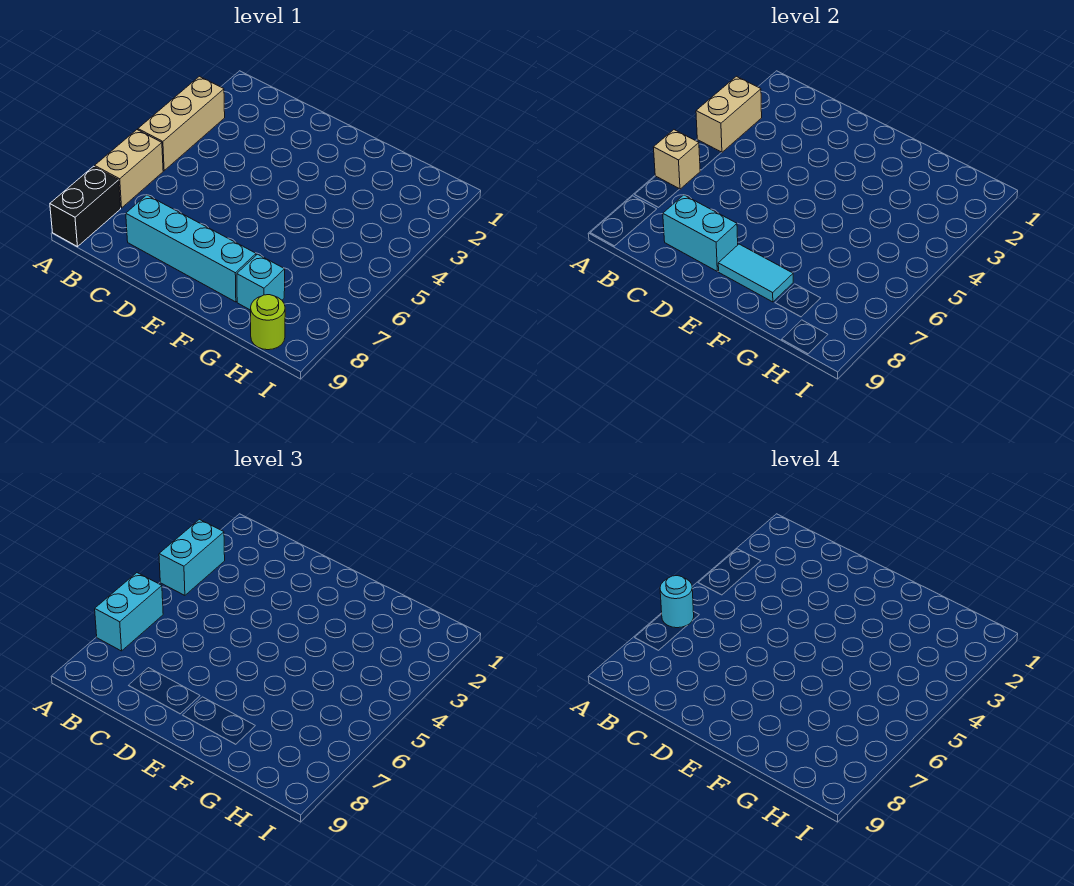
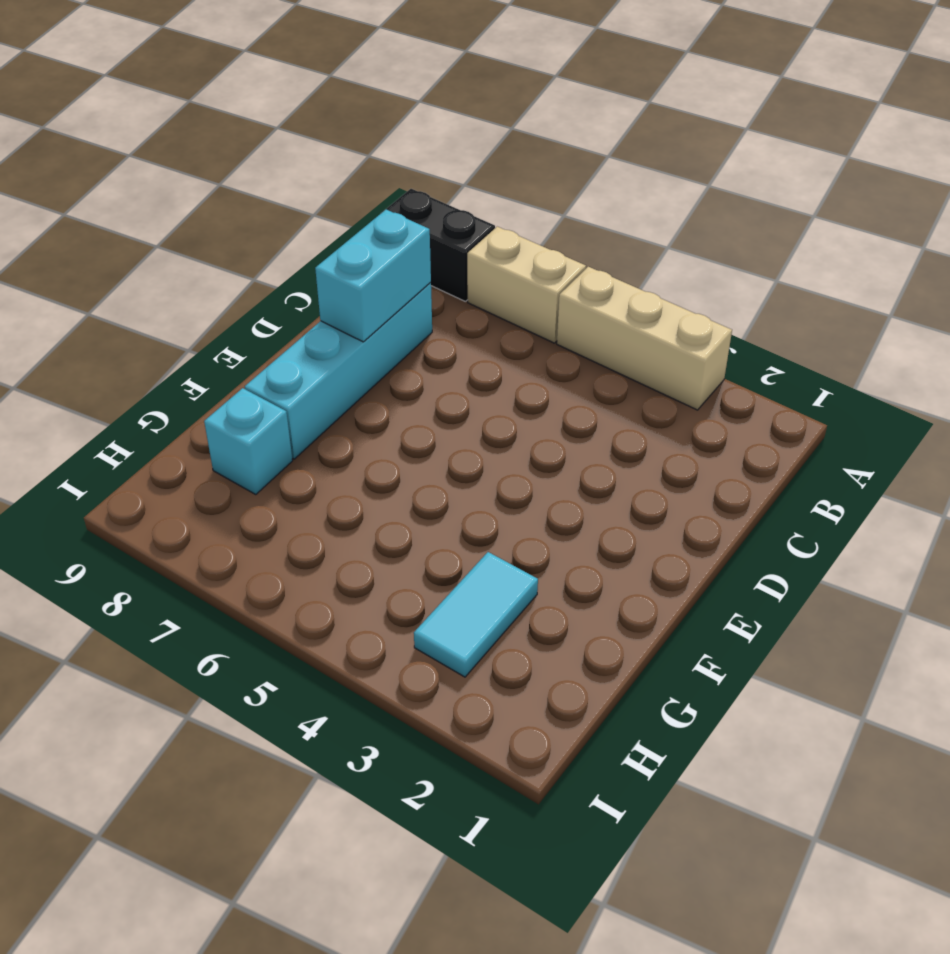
cyan 1x2 tile [414,552,538,677] -> cyan 1x2 tile moved to [718,244,793,302]
none -> lime 1x1 round brick [251,295,285,350]
none -> tan 1x2 brick [696,76,762,153]
none -> tan 1x1 brick [653,130,700,189]

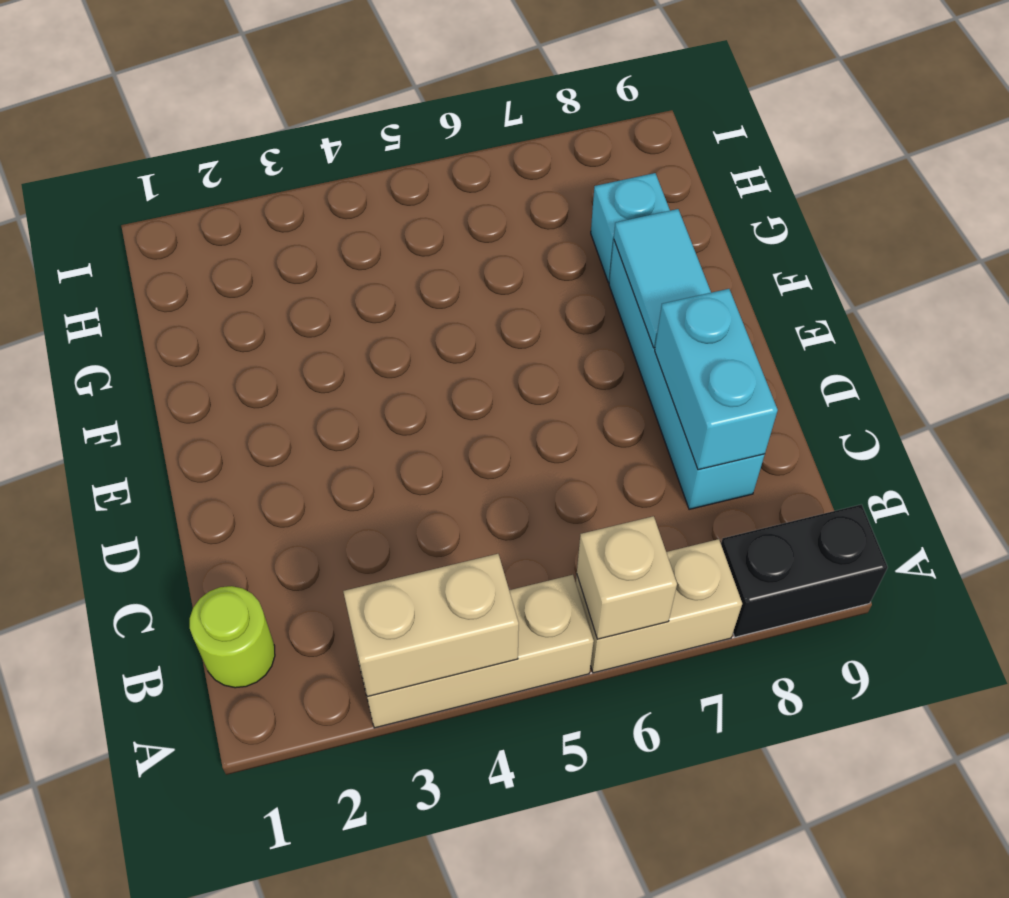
lime 1x1 round brick [190,586,275,688] -> lime 1x1 round brick moved to [251,295,285,350]
none -> cyan 1x2 brick [159,519,225,595]
none -> cyan 1x2 brick [95,573,163,651]
none -> cyan 1x1 round brick [660,576,694,628]

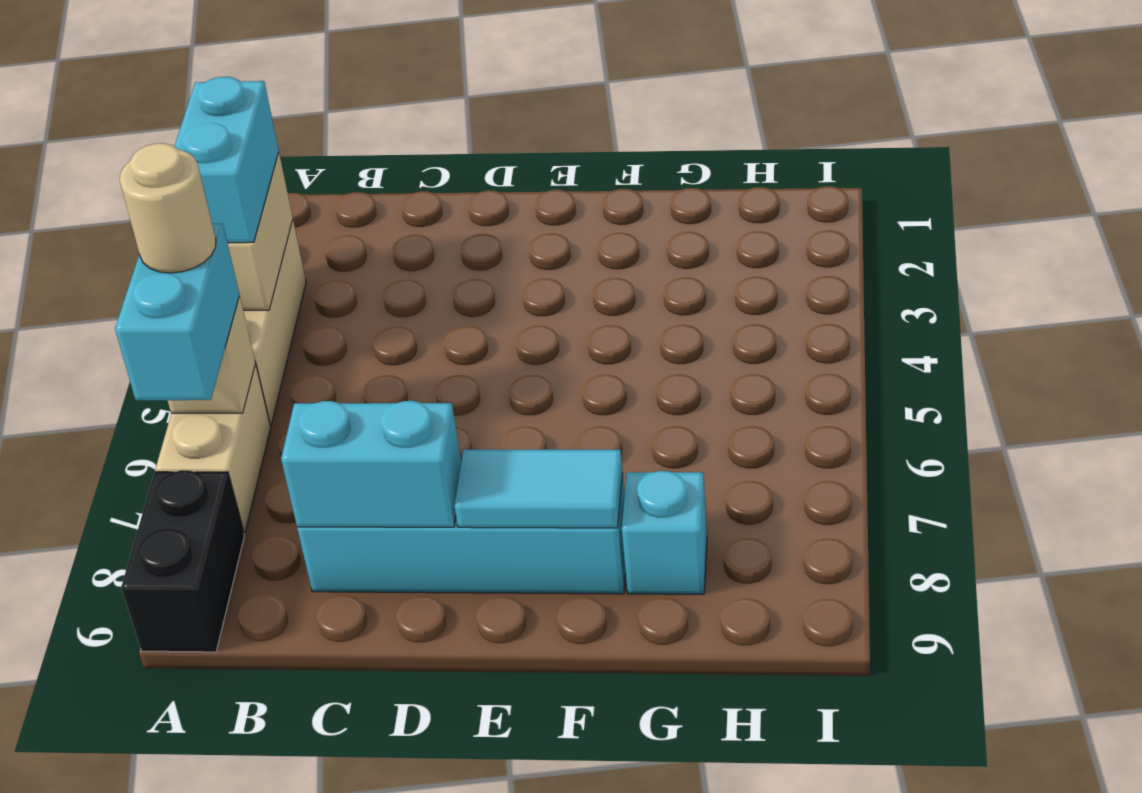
tan 1x1 round brick [120,143,216,273] -> cyan 1x1 round brick [660,576,694,628]
none -> lime 1x1 round brick [251,295,285,350]

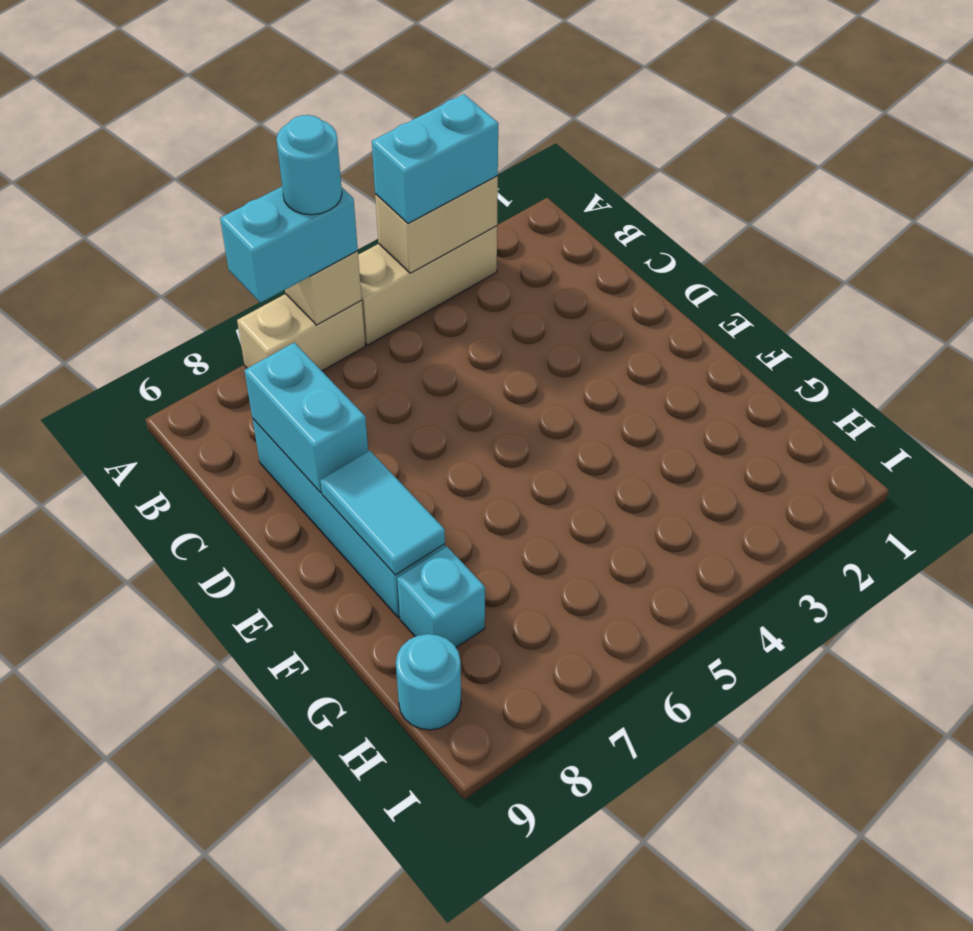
cyan 1x1 round brick [396,634,461,730] -> lime 1x1 round brick [251,295,285,350]
none -> black 1x2 brick [50,166,121,247]

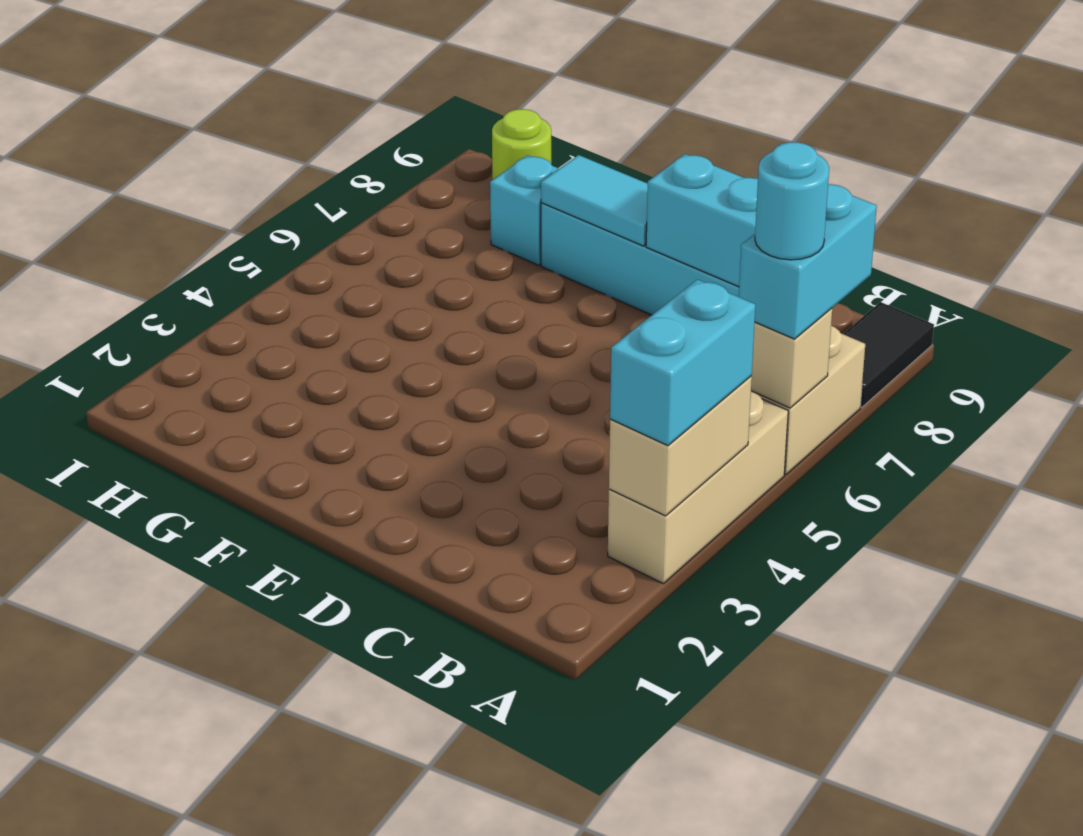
black 1x2 tile [843,302,934,407] -> black 1x2 brick [50,166,121,247]

